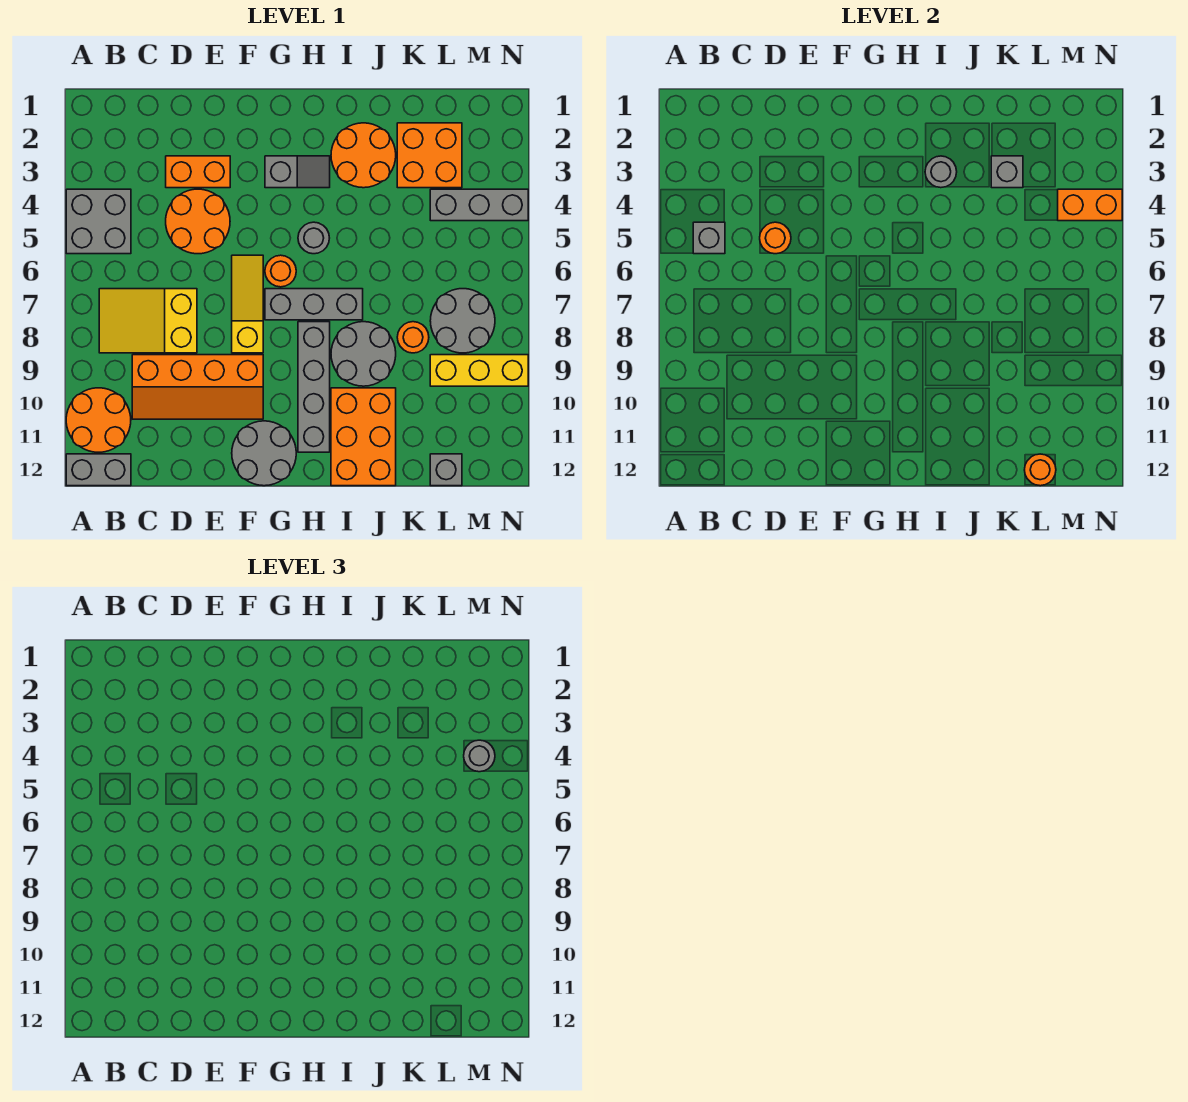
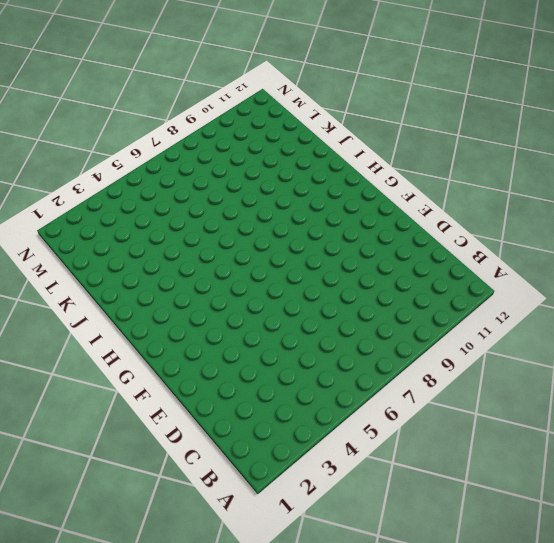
none -> grey 2x2 brick [66,189,131,254]
none -> orange 2x2 round brick [66,388,131,452]
none -> grey 1x2 brick [66,454,131,486]
none -> yellow 2x3 slope [99,289,197,353]

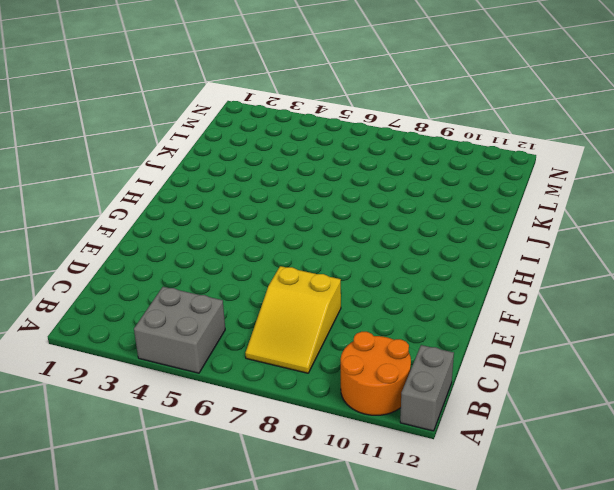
none -> orange 2x4 slope [132,355,263,419]
none -> orange 1x2 brick [166,156,230,188]
none -> orange 2x2 round brick [166,189,230,254]
none -> yellow 1x3 slope [232,255,263,353]

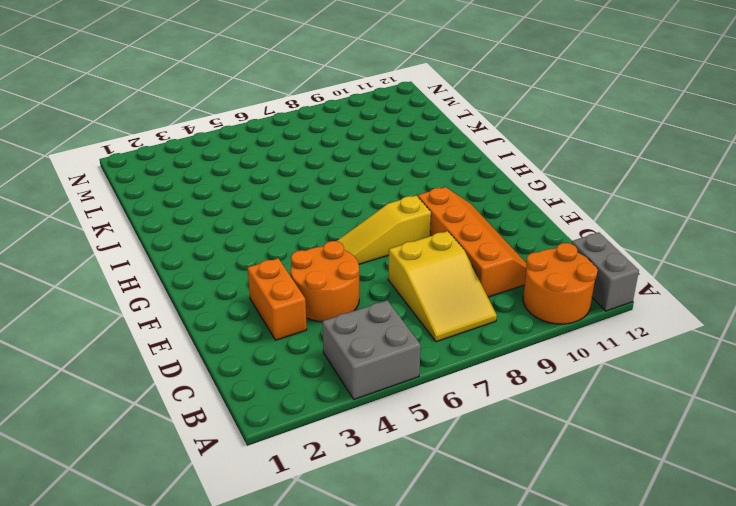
none -> grey 2x2 round brick [232,421,296,486]
none -> grey 1x2 slope [265,156,330,188]
none -> orange 1x1 round brick [265,255,296,287]
none -> grey 1x3 brick [265,289,363,320]

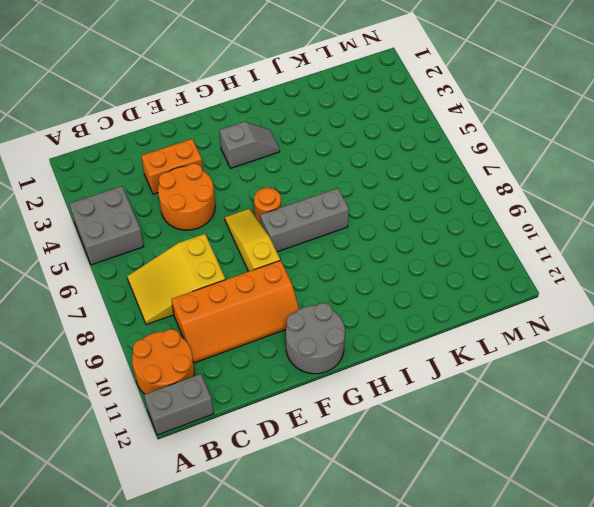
none -> grey 1x1 round brick [298,222,329,254]
none -> grey 1x4 brick [298,322,330,452]
none -> orange 2x2 round brick [331,123,396,188]
none -> grey 2x2 round brick [331,322,396,386]

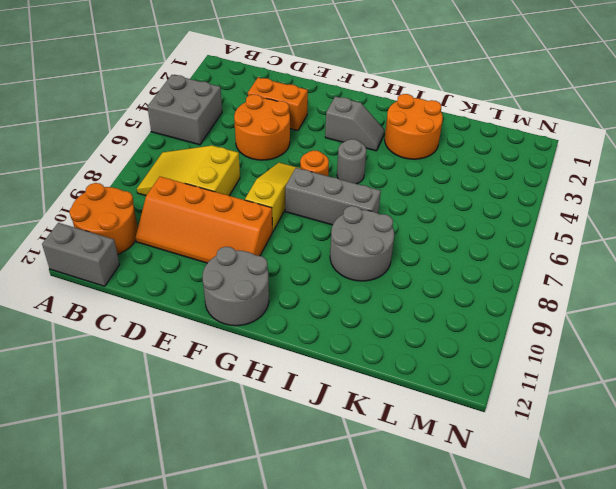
none -> grey 1x4 brick [298,322,330,452]
none -> orange 2x3 brick [331,388,396,486]
none -> orange 2x2 brick [397,123,462,188]
none -> orange 1x1 round brick [397,322,429,353]

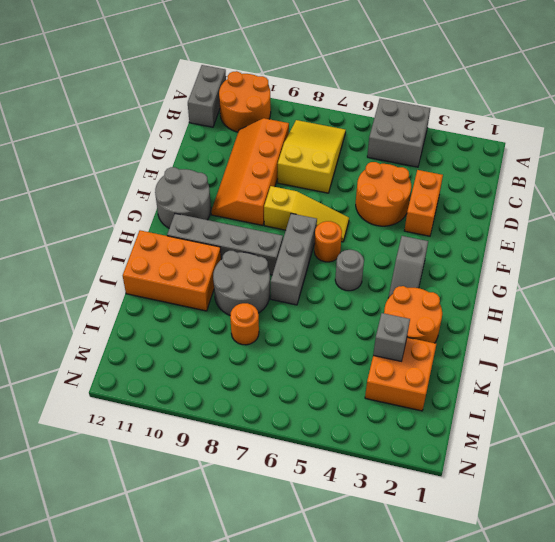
none -> grey 1x3 brick [430,189,528,221]
none -> grey 2x2 round brick [430,289,495,353]
none -> yellow 1x3 brick [430,355,528,386]
none -> grey 1x1 brick [430,454,462,486]

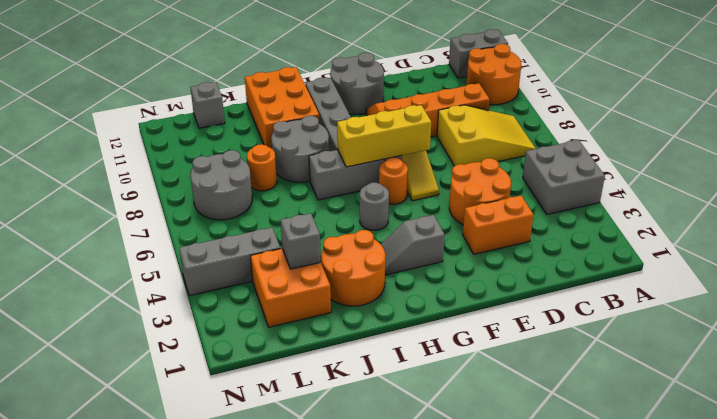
yellow 1x3 brick [337,105,431,167] -> yellow 1x3 brick moved to [430,355,528,386]
none -> grey 1x1 brick [693,222,725,254]
none -> orange 1x1 round brick [760,222,791,254]
none -> grey 1x1 round brick [925,156,957,188]
none -> orange 1x1 round brick [1025,454,1056,486]

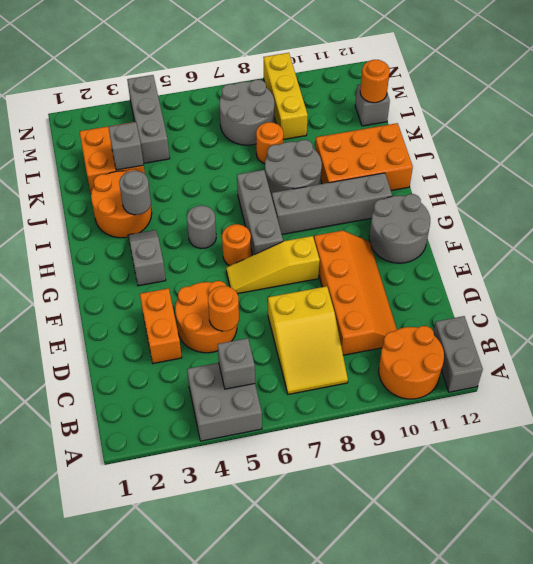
none -> orange 1x2 brick [1058,189,1122,221]
none -> grey 1x1 round brick [464,740,495,772]

